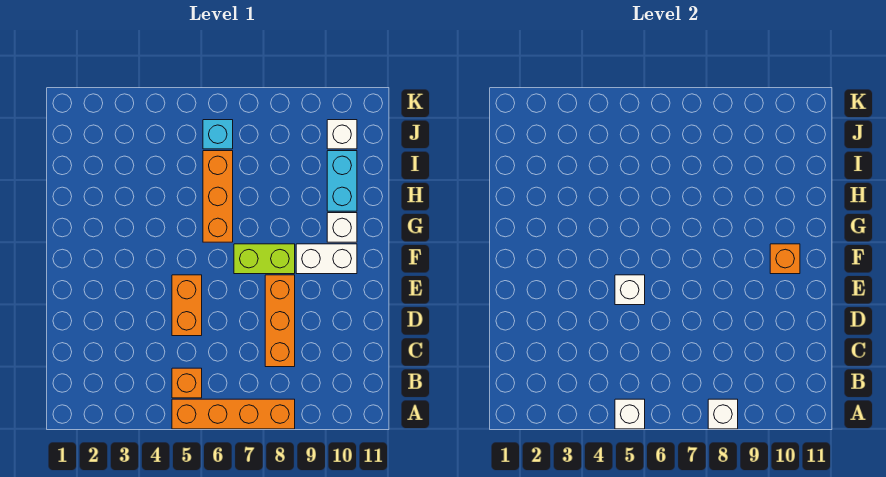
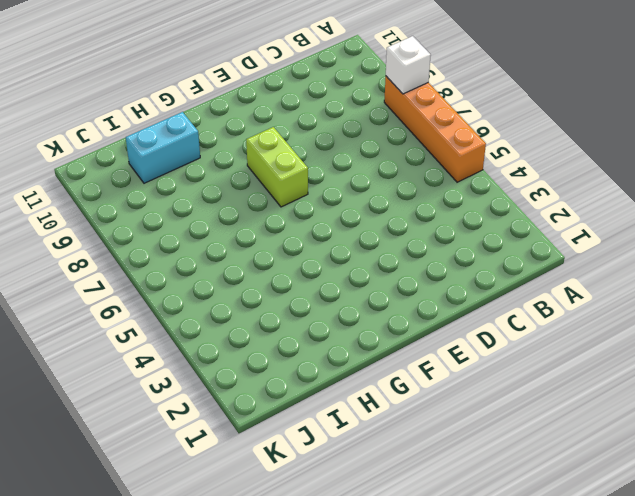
none -> orange 1x1 brick [172,368,202,398]
none -> orange 1x3 brick [265,275,295,367]
none -> orange 1x2 brick [172,275,202,336]

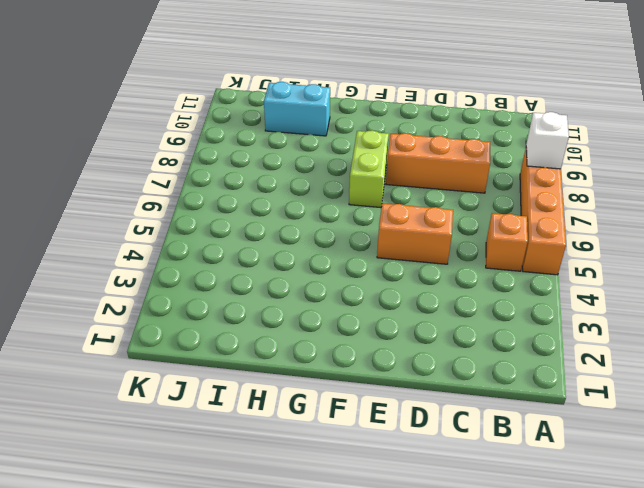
none -> white 1x2 brick [296,244,357,274]
none -> orange 1x3 brick [203,151,233,242]
none -> white 1x1 brick [327,213,357,242]

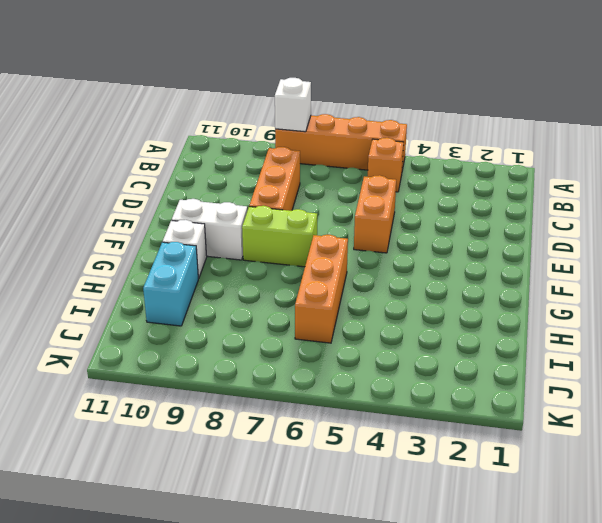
none -> cyan 1x1 brick [203,120,233,149]
none -> white 1x1 brick [327,120,357,149]
none -> white 1x1 brick [615,399,645,429]

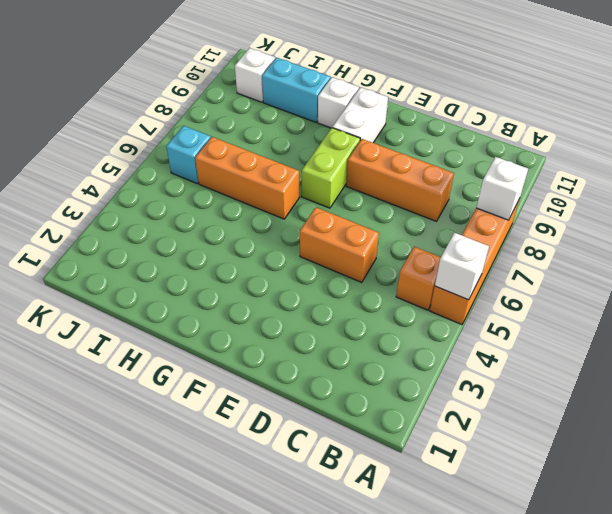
none -> white 1x1 brick [615,275,645,305]
none -> orange 1x1 brick [770,244,800,274]

